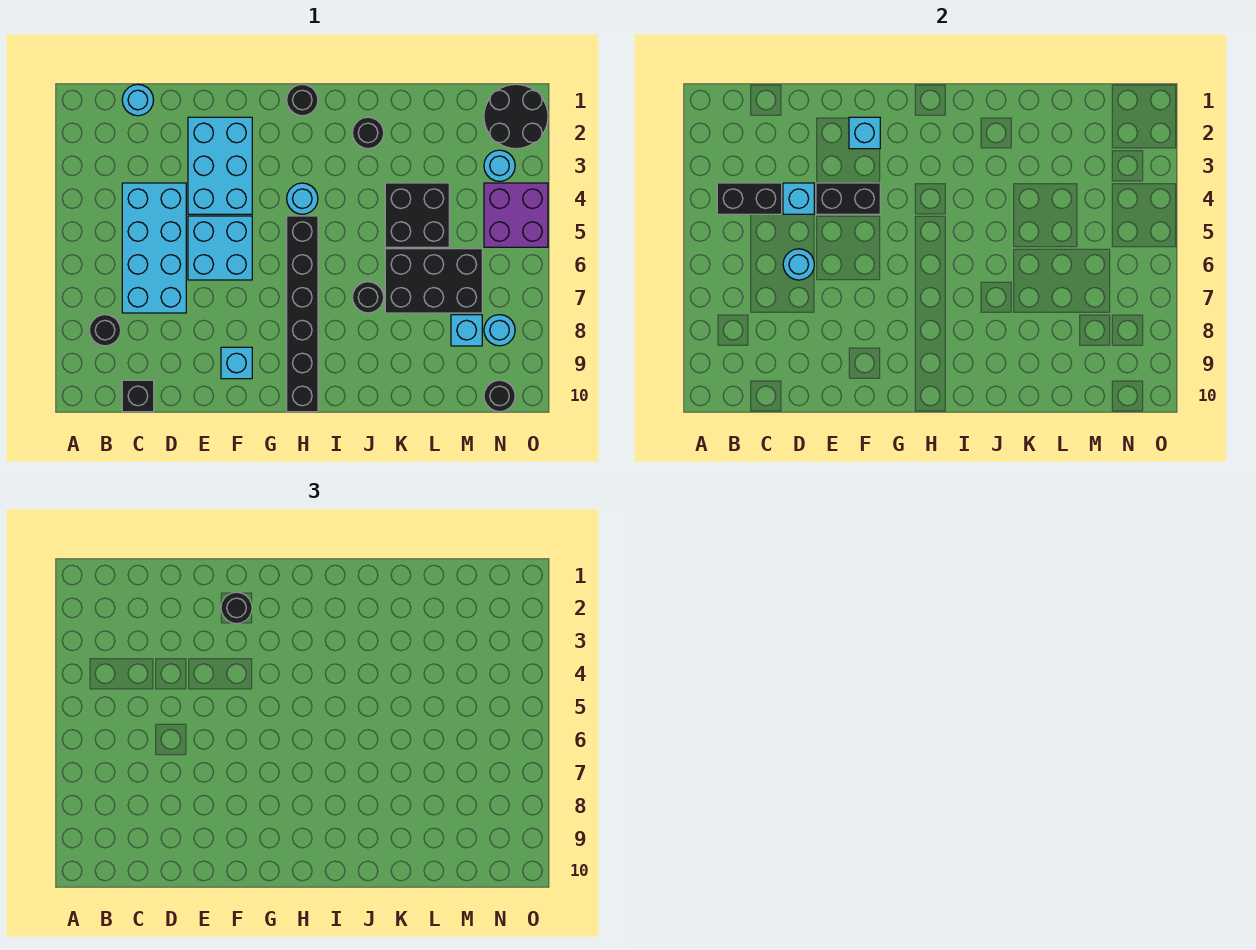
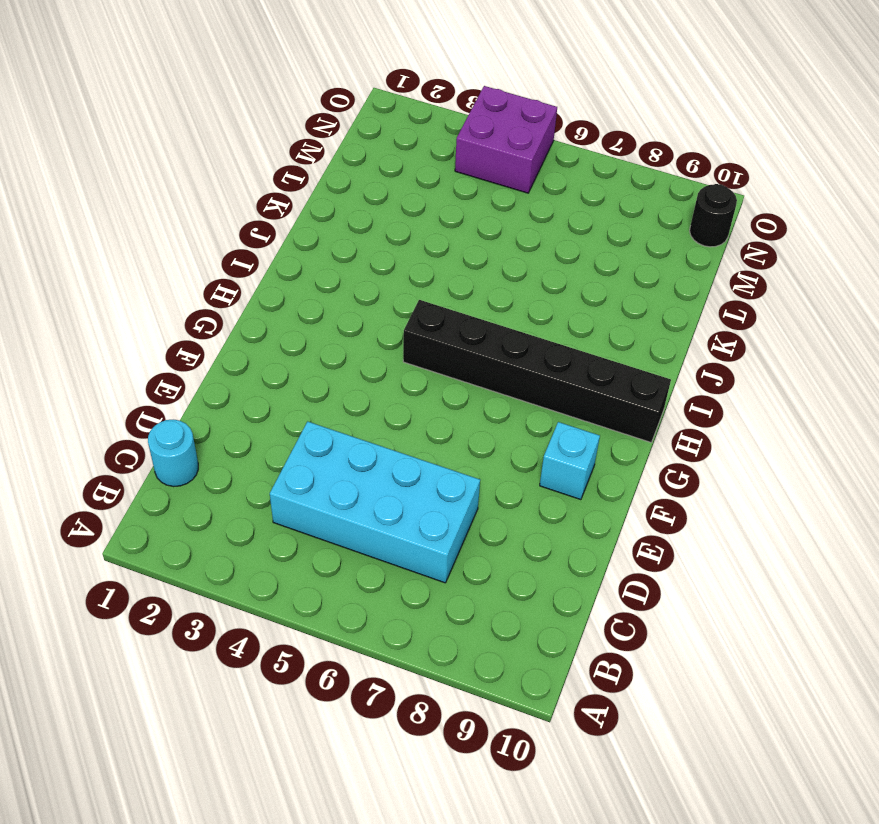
none -> black 1x1 round brick [89,315,121,346]
none -> black 1x1 brick [122,380,154,412]
none -> cyan 2x3 brick [188,117,252,214]

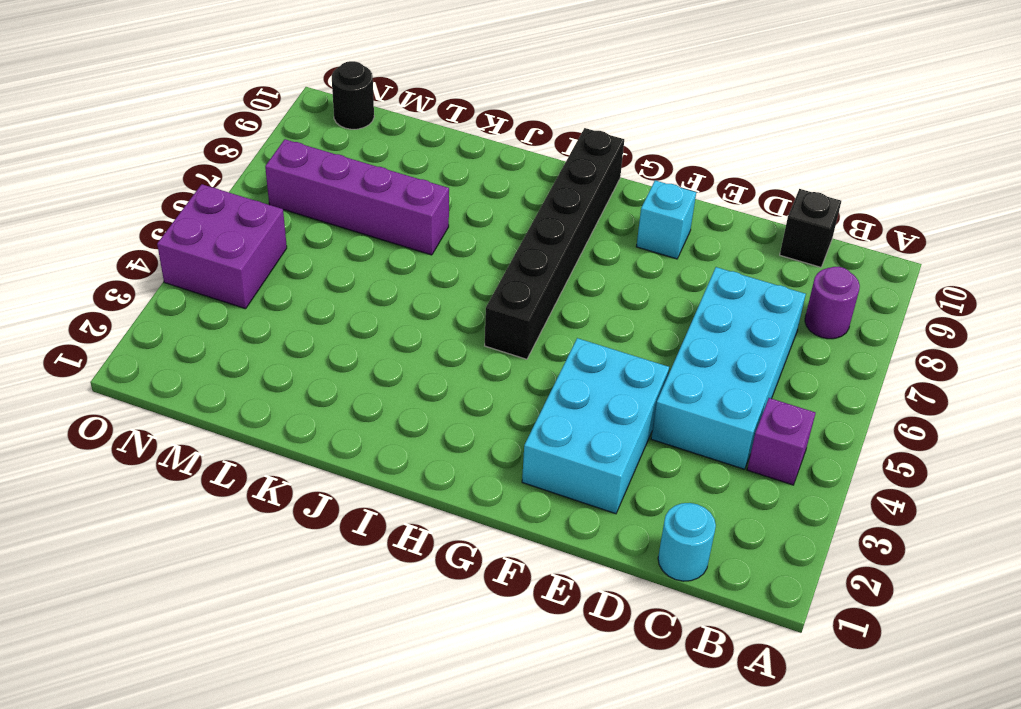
purple 1x1 brick [747,398,815,485] -> none
purple 1x1 round brick [805,267,860,339] -> black 1x1 round brick [89,315,121,346]
purple 1x4 brick [265,139,449,255] -> black 2x3 brick [385,249,482,313]
none -> cyan 2x2 brick [188,216,252,280]
none -> black 1x1 round brick [287,84,318,116]
none -> cyan 1x1 round brick [287,183,318,214]

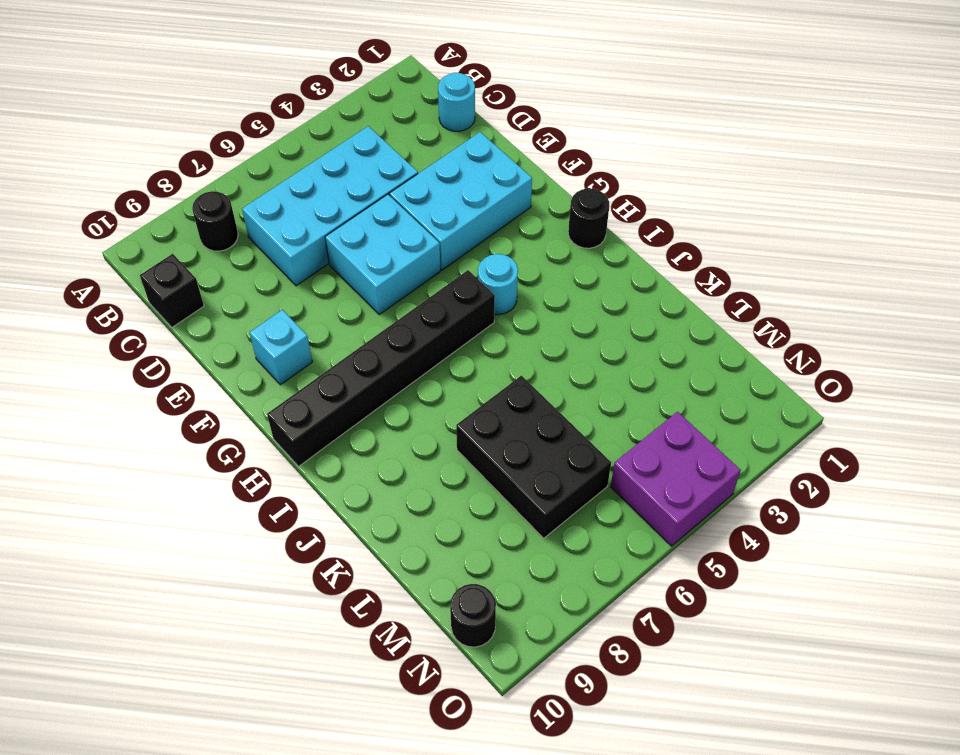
none -> black 1x1 round brick [352,117,384,149]
none -> black 1x1 round brick [352,282,384,313]
none -> black 2x2 brick [385,183,449,247]

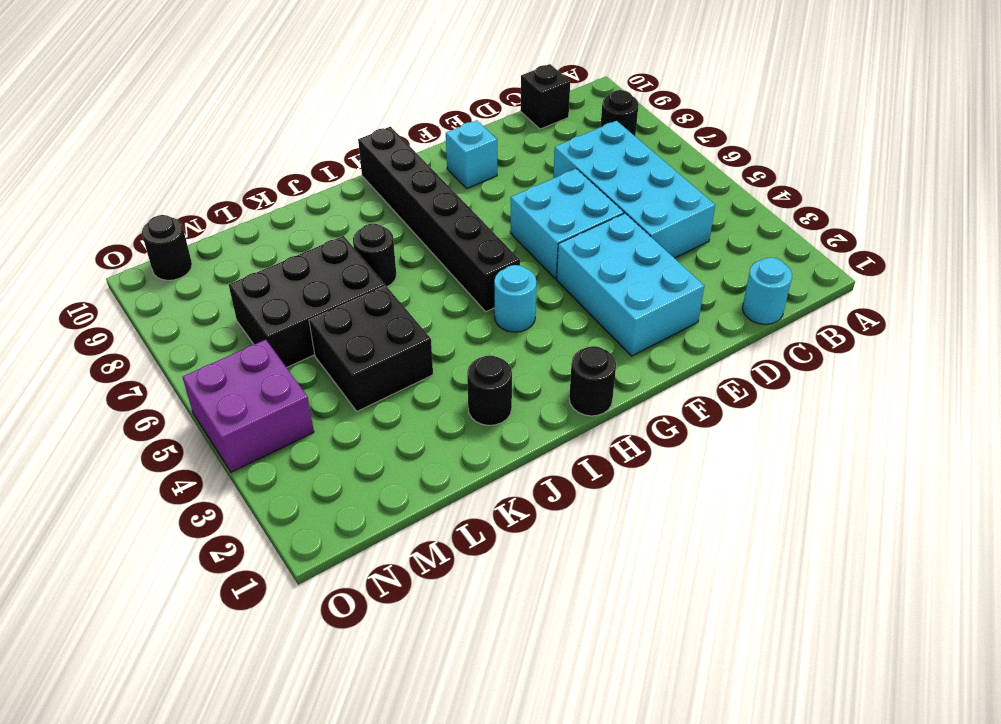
none -> cyan 1x1 brick [451,315,482,346]
none -> black 2x2 round brick [484,84,548,149]
none -> cyan 1x1 round brick [484,150,515,181]

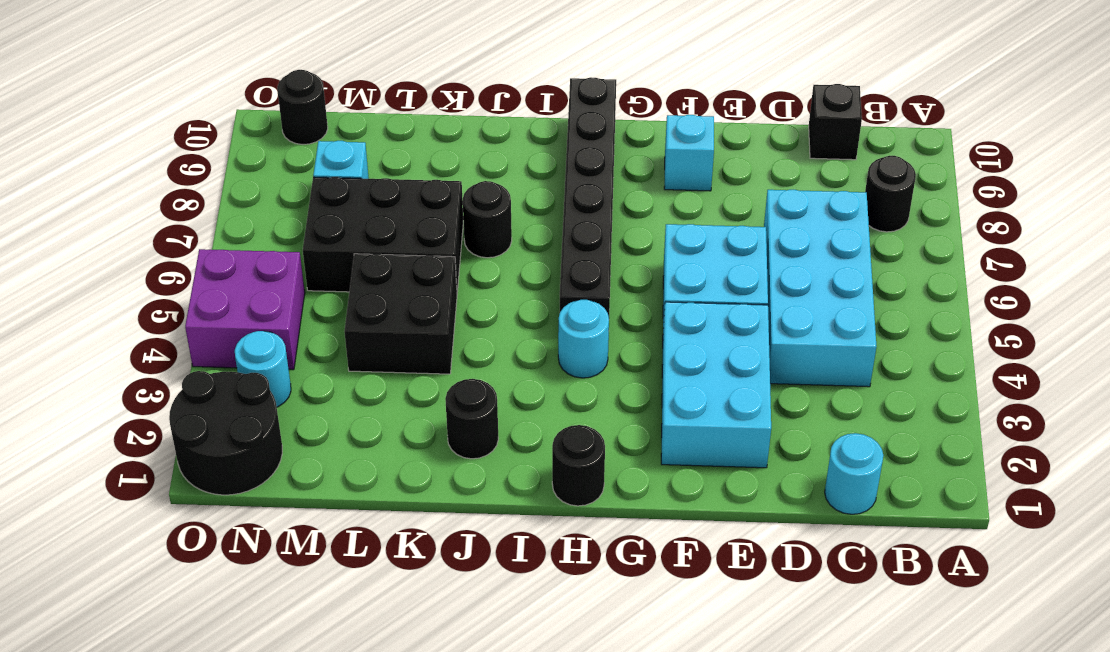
none -> cyan 1x1 round brick [484,315,515,346]
none -> black 1x2 brick [717,183,782,214]
none -> cyan 1x1 brick [783,183,814,214]

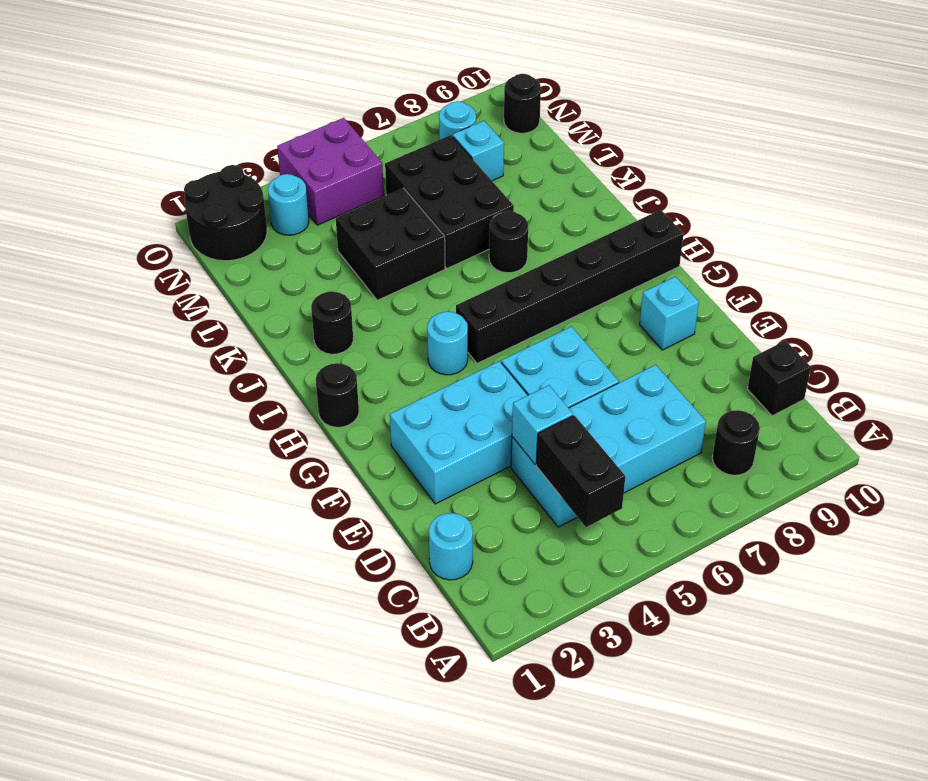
none -> cyan 1x1 round brick [783,249,814,280]
none -> black 1x2 brick [816,183,880,214]
none -> cyan 1x1 brick [849,117,880,149]

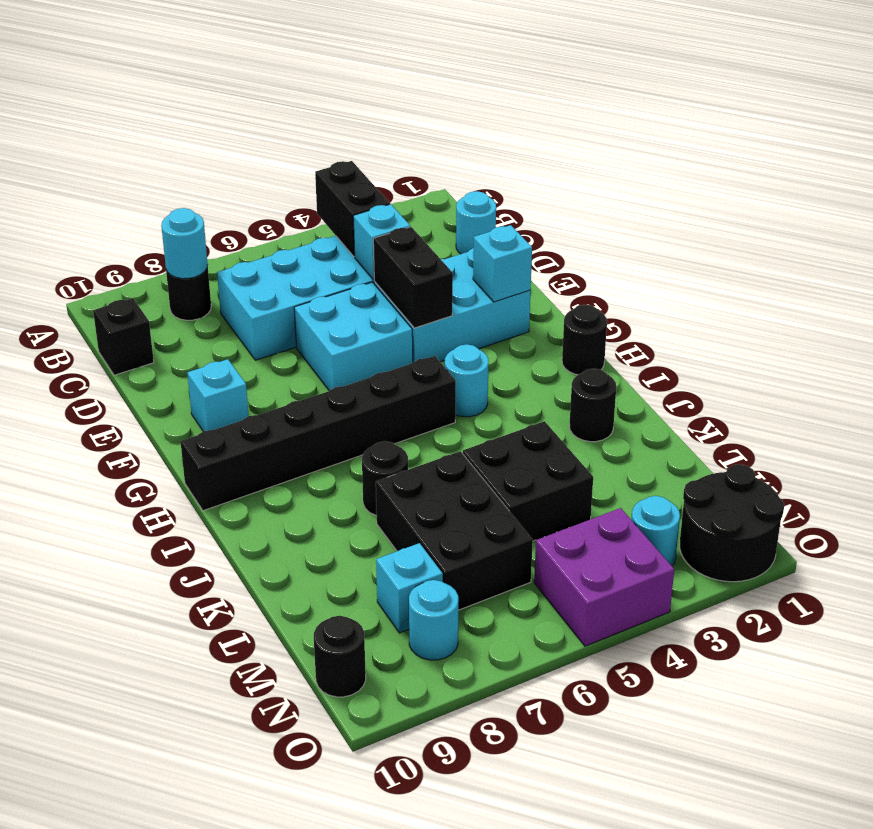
cyan 1x1 round brick [161,208,208,279] -> cyan 1x1 round brick moved to [783,249,814,280]
none -> black 1x1 round brick [221,592,252,624]

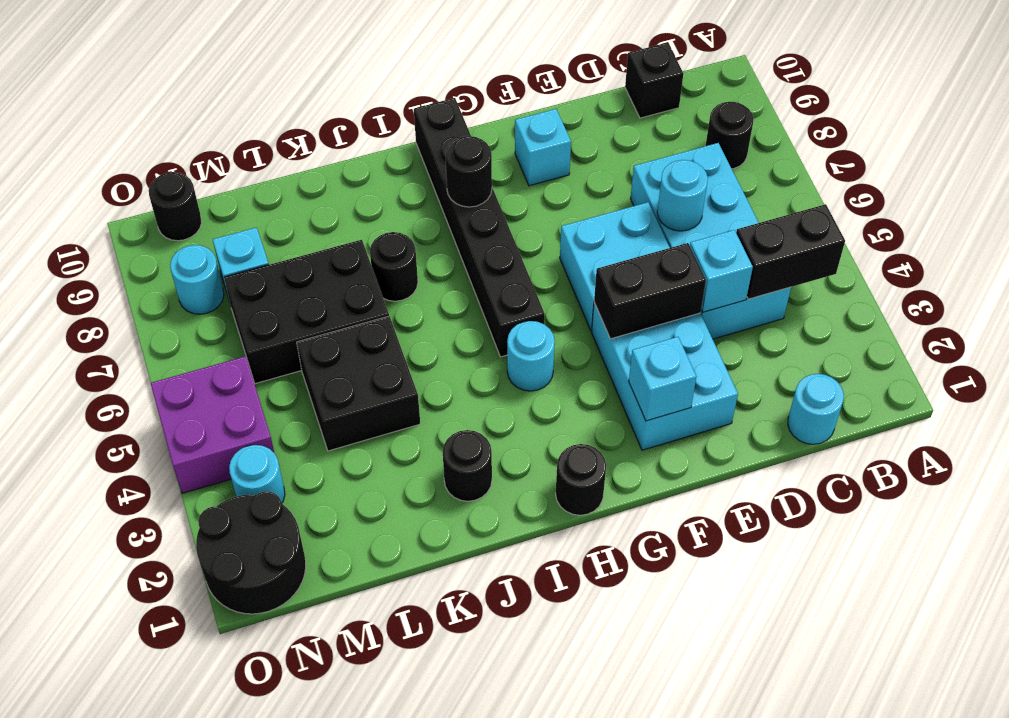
black 1x1 round brick [445,136,492,207] -> black 1x1 round brick moved to [221,592,252,624]

